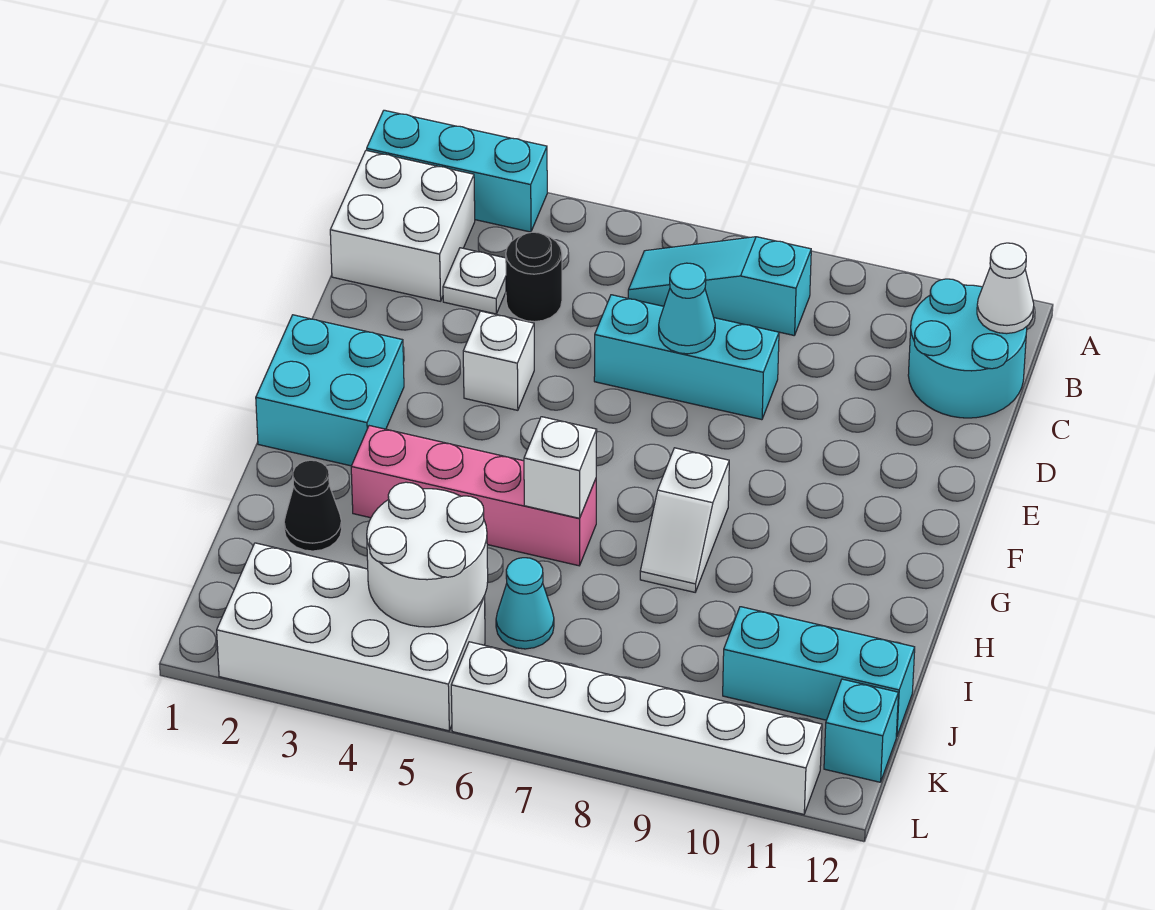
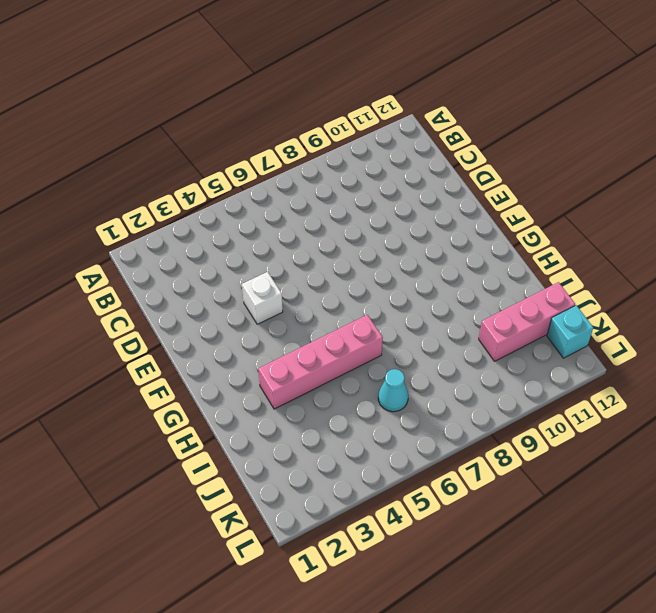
pink 1x3 brick [479,282,575,361] -> cyan 1x3 brick [723,607,915,737]
none -> cyan 1x3 brick [367,110,547,232]
none -> white 2x2 brick [330,150,475,301]
none -> cyan 1x3 slope [628,237,811,335]

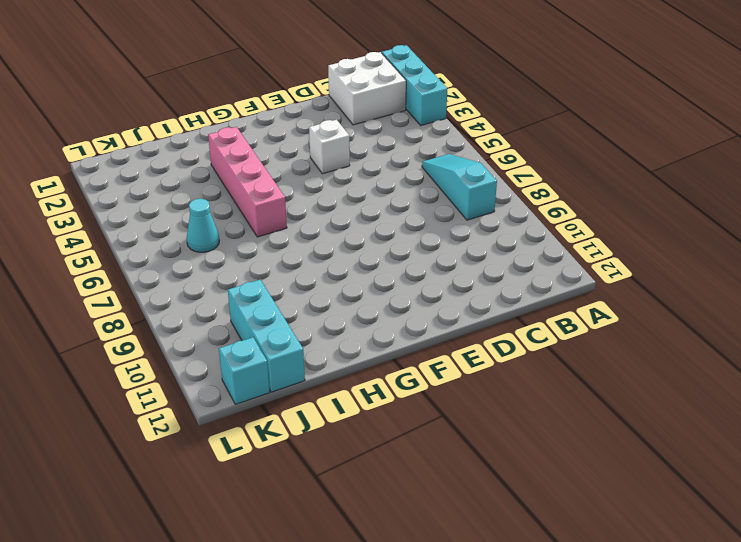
none -> cyan 2x2 round brick [908,279,1027,418]
none -> white 1x1 plate [443,248,506,314]
none -> black 1x1 round brick [506,232,562,322]

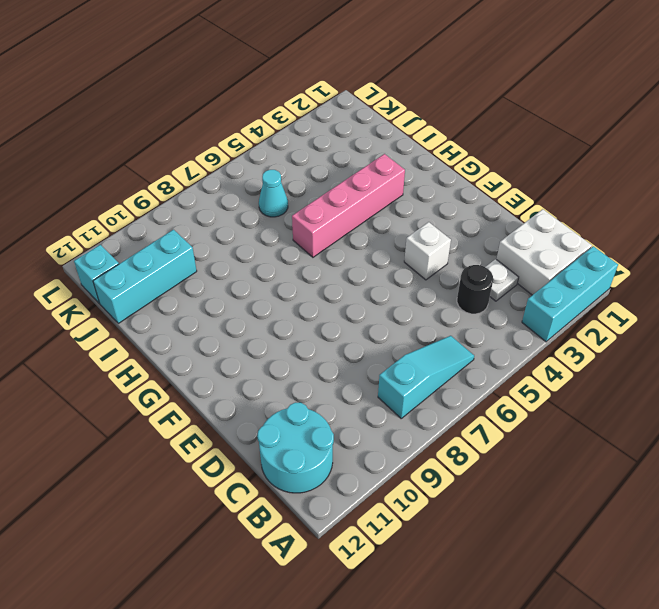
none -> cyan 1x3 brick [594,295,779,420]
none -> cyan 2x2 brick [256,315,404,466]
none -> white 1x2 slope [640,448,729,592]

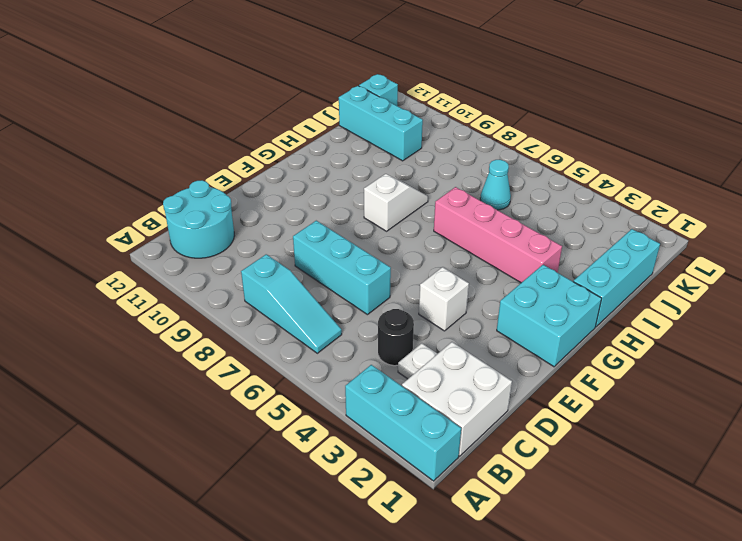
cyan 1x3 brick [573,229,660,327] -> none
none -> black 1x1 cone [284,460,342,551]
none -> white 2x4 brick [217,543,485,731]
none -> white 1x6 brick [451,642,822,814]

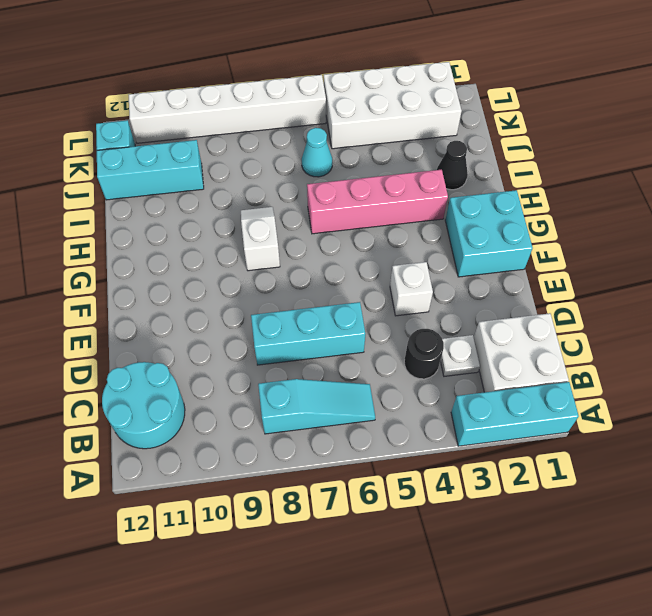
none -> white 1x1 cone [977,243,1034,334]
none -> cyan 1x1 cone [659,263,715,354]
none -> white 1x1 brick [524,417,597,518]

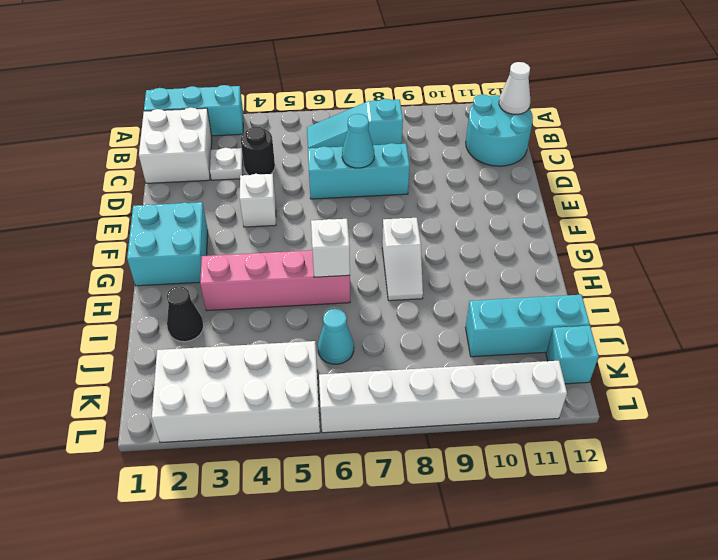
none -> white 2x2 round brick [367,482,488,627]

